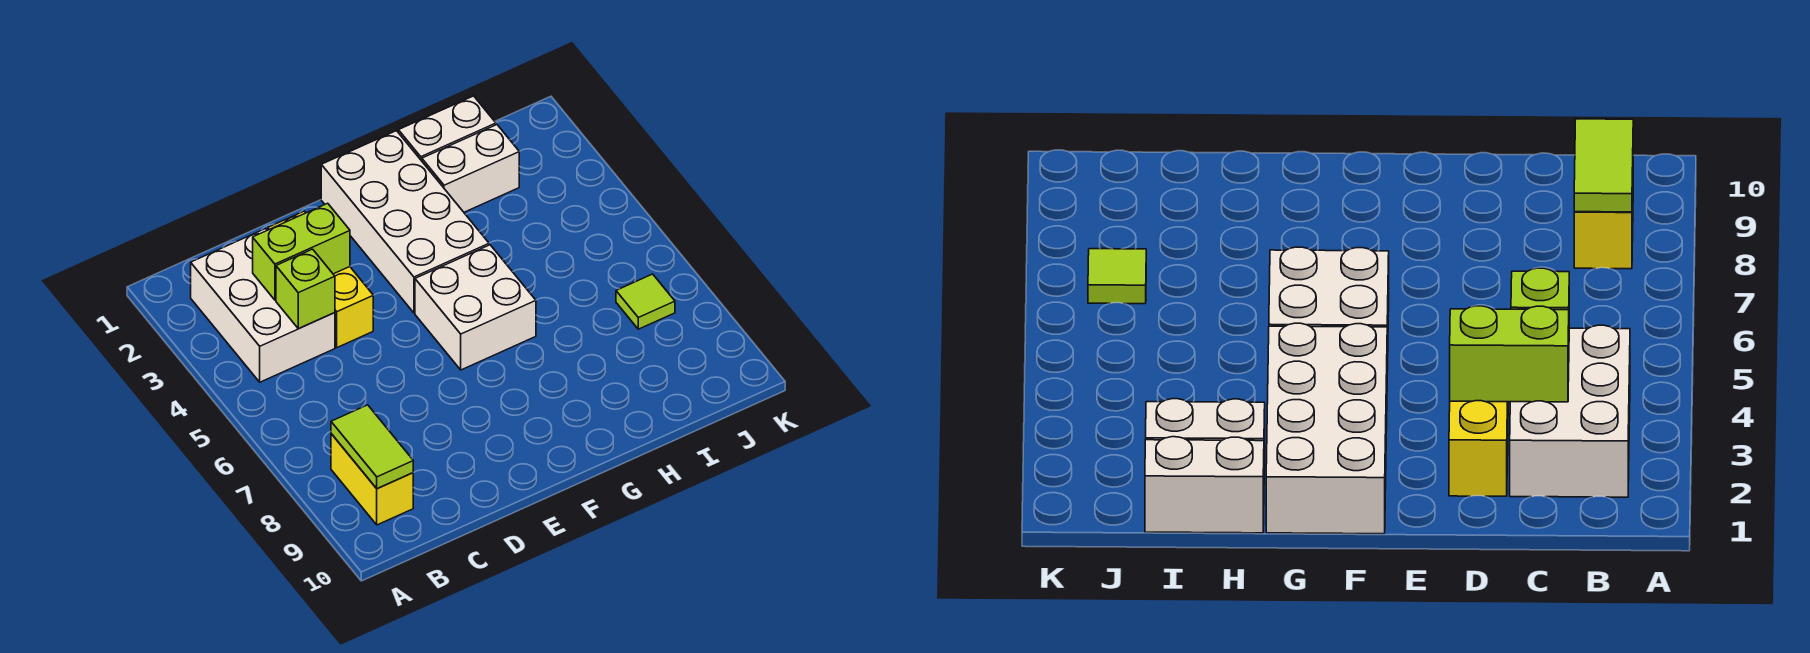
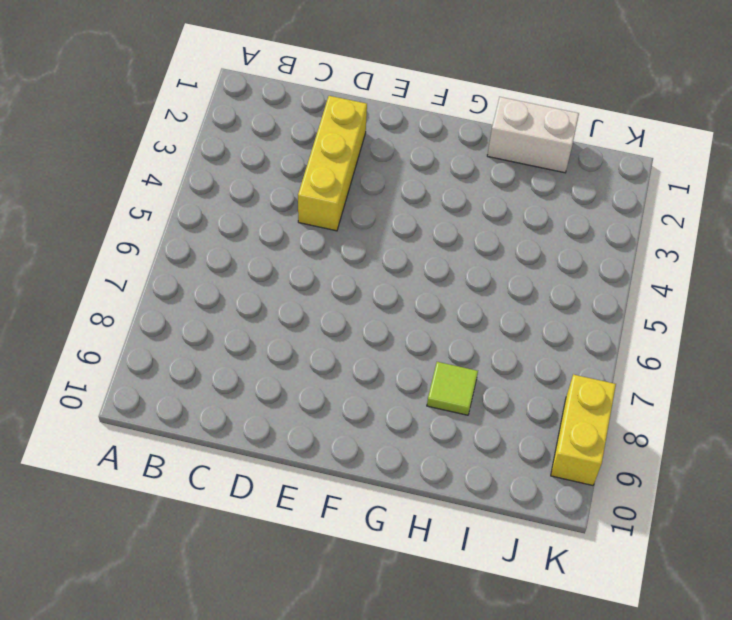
lime 1x1 tile [427,362,478,415] -> lime 1x1 tile moved to [616,274,675,329]
yellow 1x2 brick [551,374,616,485] -> yellow 1x2 brick moved to [331,434,413,525]
none -> white 2x3 brick [191,229,335,382]
none -> white 2x4 brick [321,131,489,313]

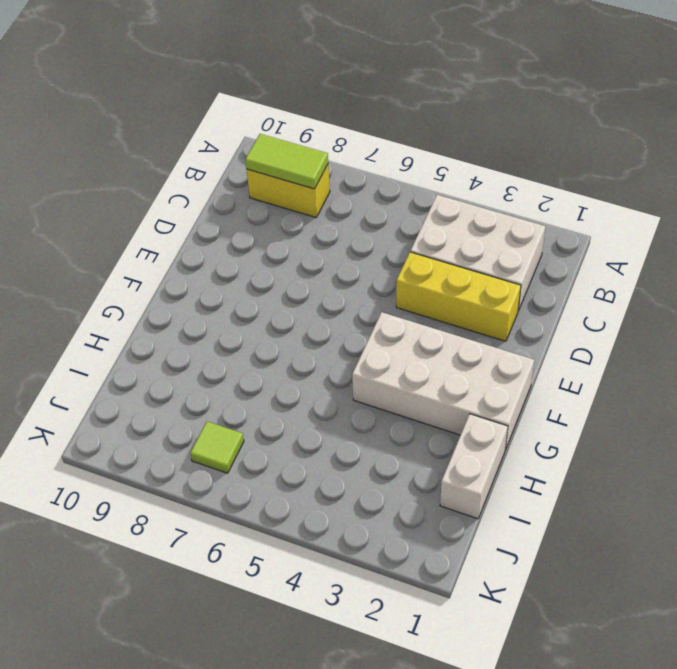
none -> white 2x2 brick [415,245,536,370]
none -> white 1x2 brick [422,125,519,212]

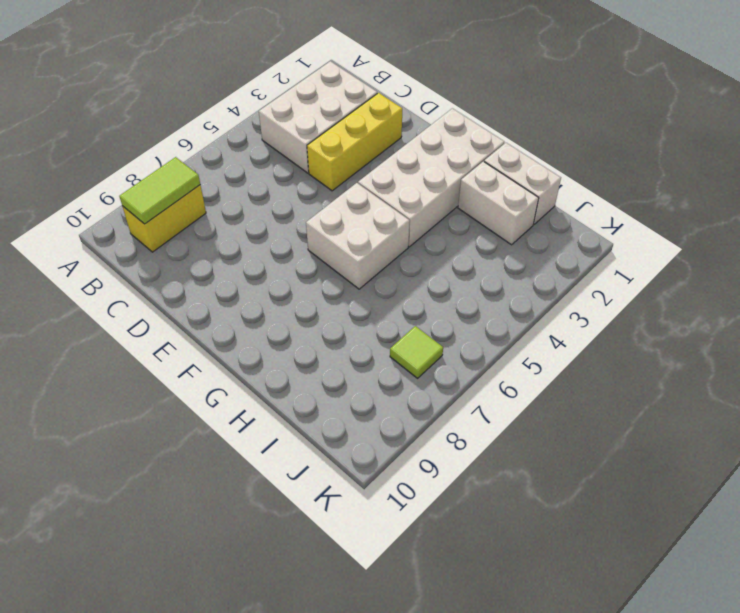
none -> lime 1x2 brick [253,203,350,300]
none -> lime 1x1 brick [276,249,335,329]

